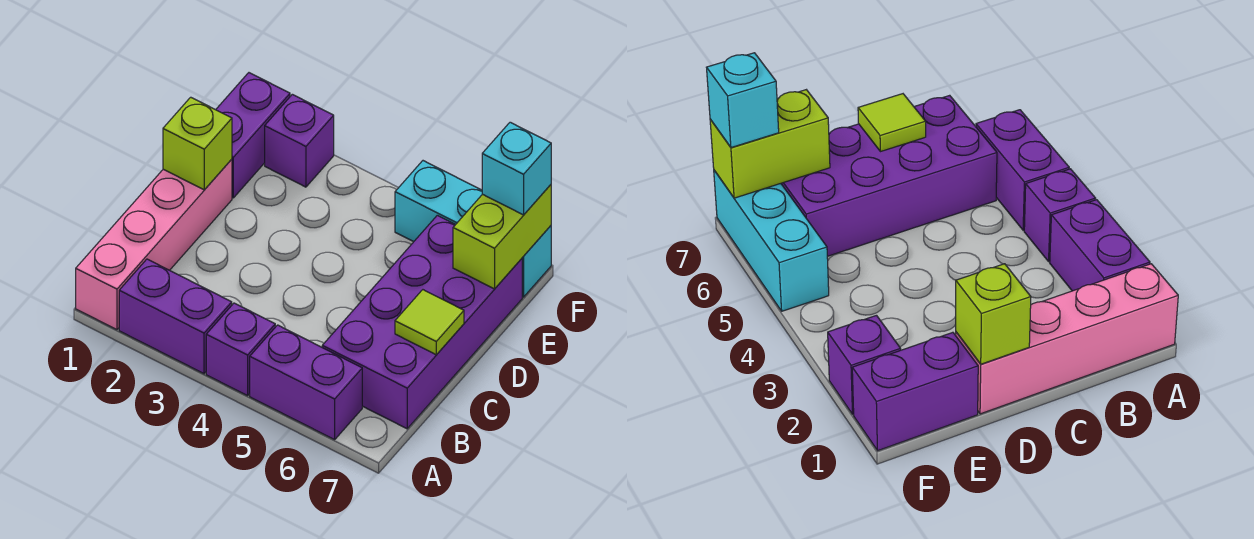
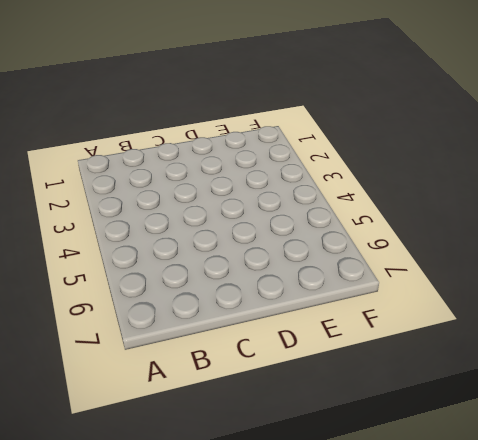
none -> pink 1x4 brick [76,159,232,330]
none -> purple 1x2 brick [119,259,232,374]
none -> purple 1x1 brick [206,303,275,396]

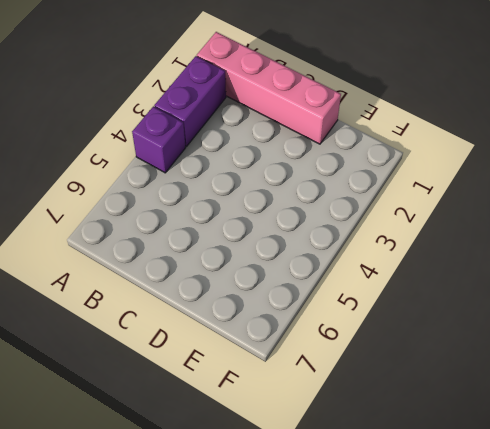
none -> purple 1x2 brick [250,325,362,440]
none -> purple 2x4 brick [322,215,522,429]
none -> purple 1x2 brick [216,73,290,198]

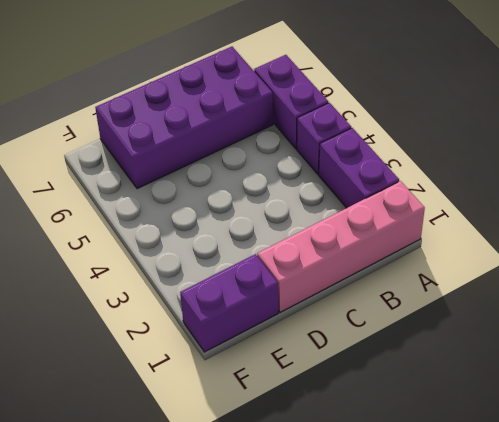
none -> purple 1x1 brick [265,94,334,187]
none -> cyan 1x3 brick [395,161,551,297]
none -> lime 1x1 tile [395,290,464,355]

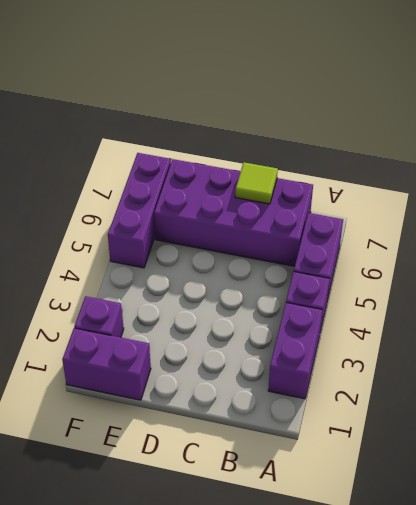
purple 1x3 brick [108,153,171,268] -> cyan 1x3 brick [395,161,551,297]
none -> pink 1x4 brick [76,159,232,330]
none -> lime 1x1 brick [163,97,232,190]
none -> lime 1x2 brick [453,185,551,289]

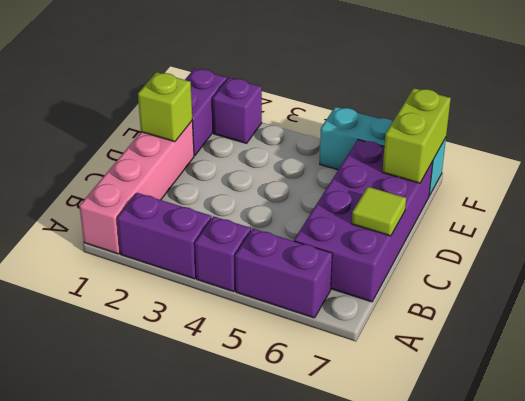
none -> cyan 1x1 brick [482,122,551,215]

